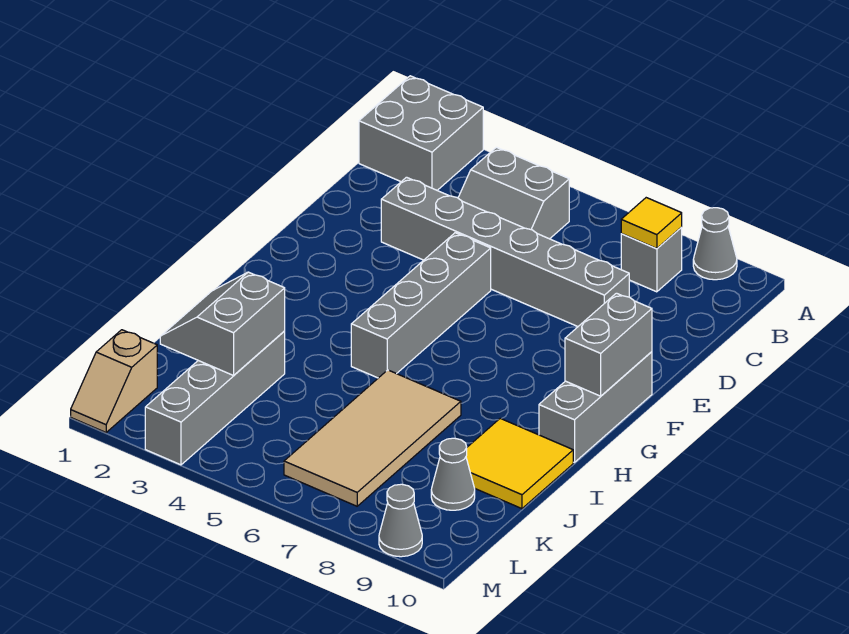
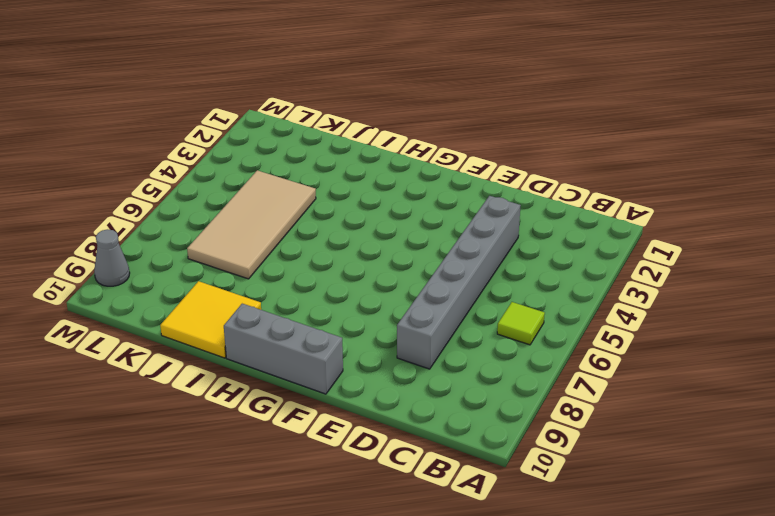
lime 1x1 tile [497,302,545,345] -> none
tan 2x4 tile [187,170,316,279] -> tan 2x4 tile turned to [284,370,461,506]
none -> grey 2x2 brick [359,76,483,190]
none -> grey 1x1 cone [693,208,737,280]
none -> grey 2x2 slope [458,147,569,239]

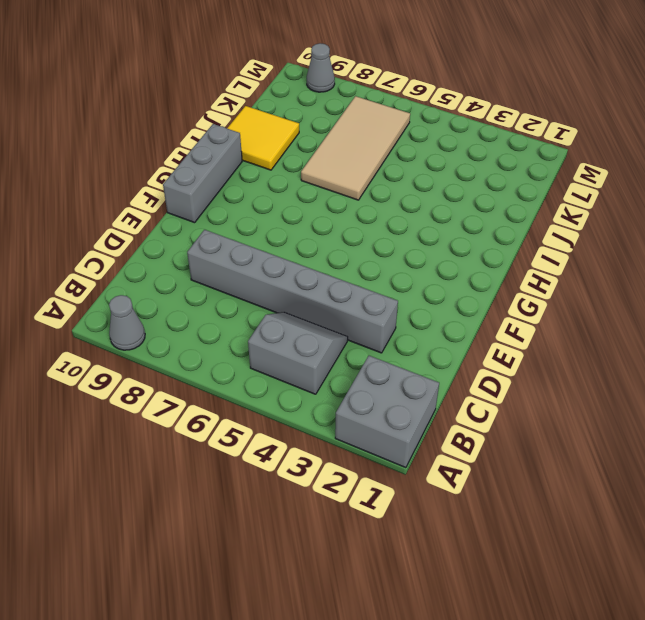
none -> grey 1x1 brick [621,227,682,292]
none -> grey 1x4 brick [351,233,491,378]
none -> grey 1x4 brick [145,331,285,465]

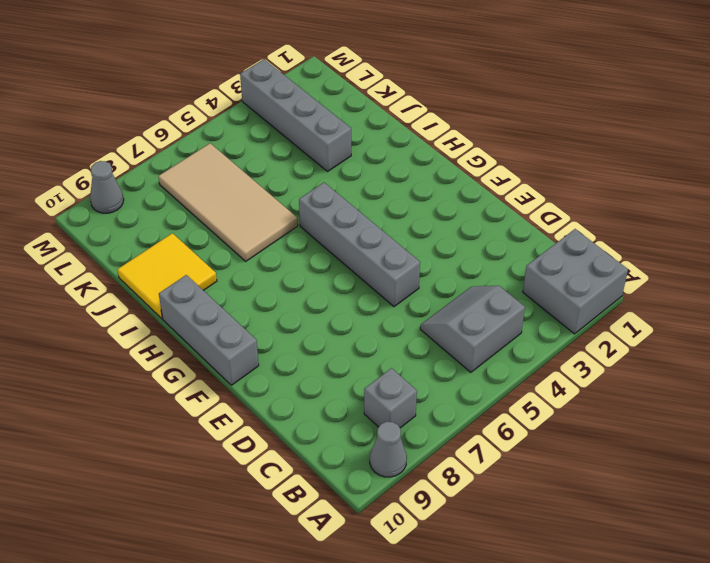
none -> grey 1x6 brick [381,177,629,326]
none -> grey 1x1 cone [431,438,475,510]
none -> tan 1x2 slope [71,330,157,432]

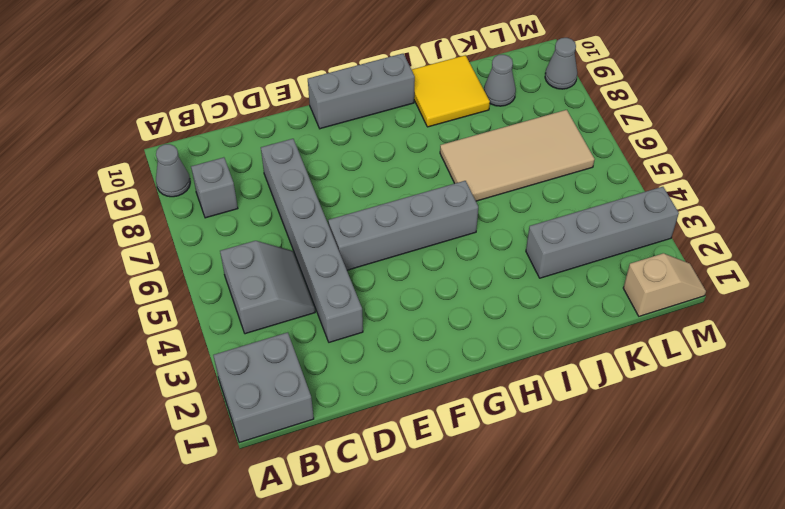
none -> yellow 1x1 tile [621,198,682,249]
none -> grey 1x2 brick [565,293,652,396]
none -> grey 2x2 slope [160,272,285,375]

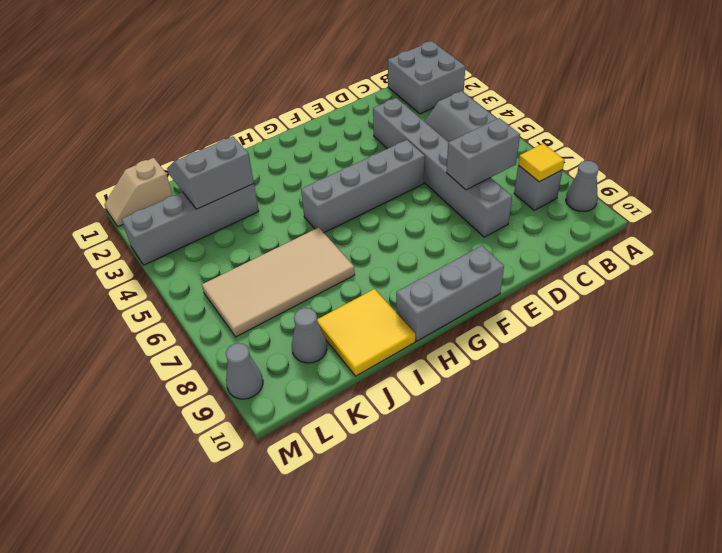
grey 1x2 brick [446,118,520,190] -> grey 1x2 brick moved to [565,293,652,396]

